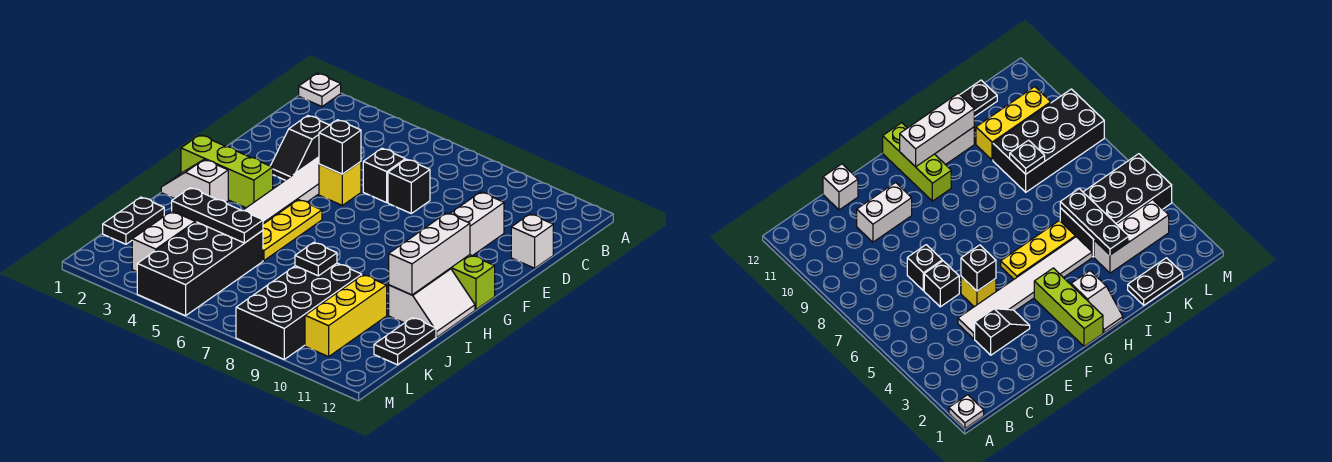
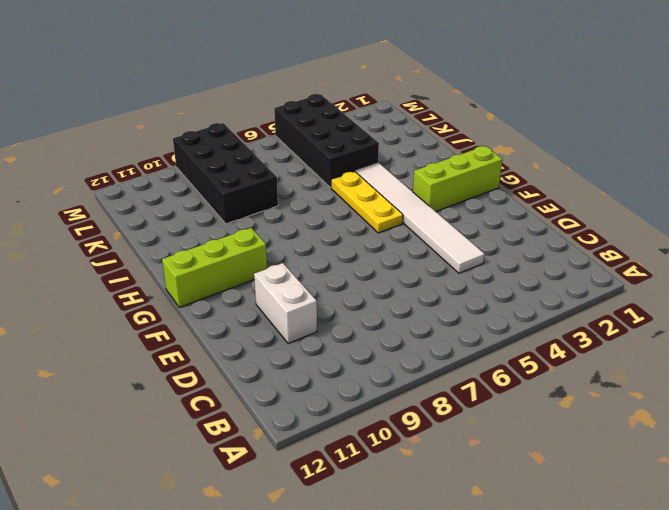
none -> white 1x1 plate [299,73,341,106]
none -> black 1x2 slope [271,116,329,180]
none -> black 1x1 brick [363,148,405,203]

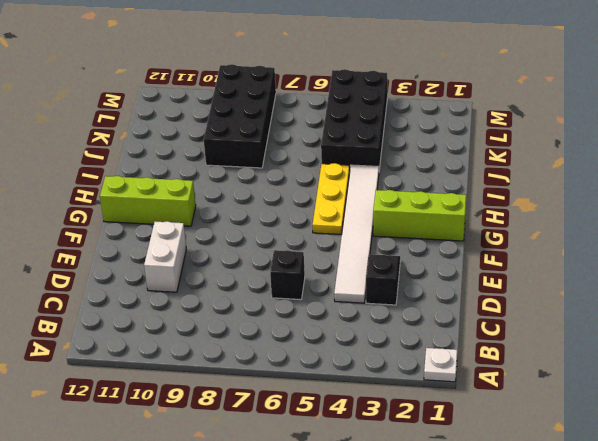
none -> black 1x1 brick [388,159,430,213]
none -> white 1x1 brick [511,214,553,268]
none -> yellow 1x1 brick [319,162,361,205]

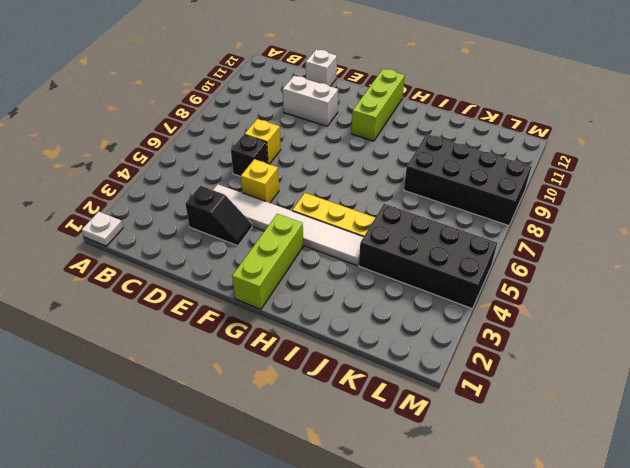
yellow 1x1 brick [245,119,281,164] -> black 1x1 brick [388,159,430,213]
none -> white 1x2 slope [161,159,228,202]
none -> white 2x2 slope [389,269,475,337]
none -> black 1x2 plate [103,197,164,244]

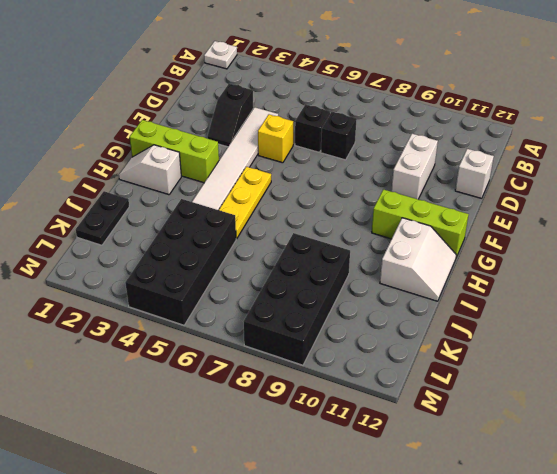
none -> white 1x3 brick [132,211,196,272]
none -> yellow 1x3 brick [305,275,387,357]
none -> black 1x2 plate [374,318,436,365]

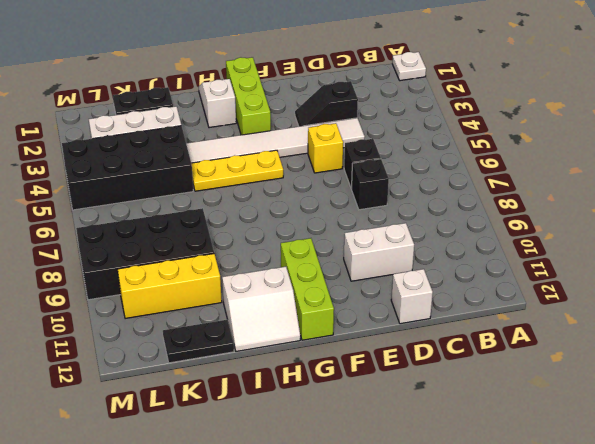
none -> black 1x1 brick [319,120,361,174]
none -> white 1x3 brick [389,213,470,295]
none -> black 1x3 plate [172,188,263,243]

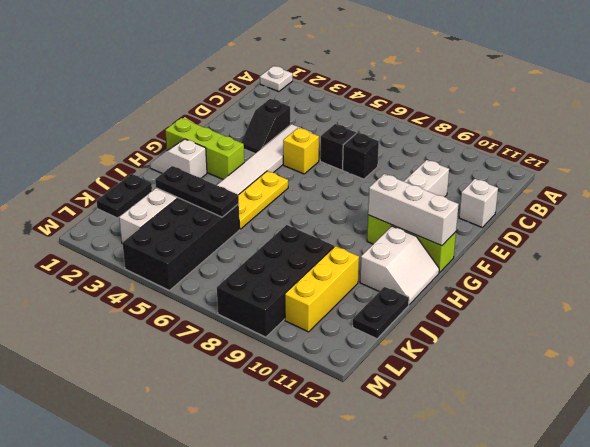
white 1x3 brick [368,174,459,246] -> white 1x3 brick turned to [389,213,470,295]
none -> black 1x1 brick [319,120,361,174]
none -> black 1x1 plate [295,242,337,276]

